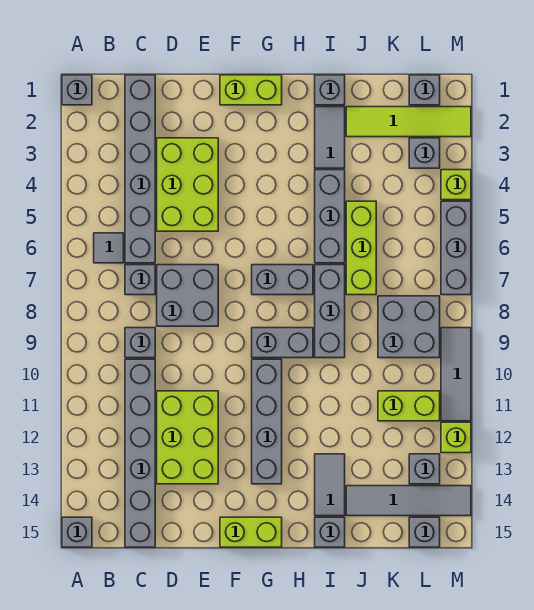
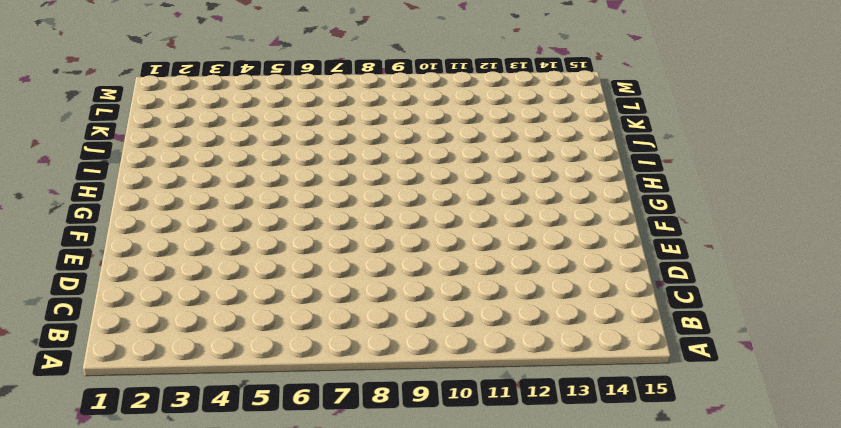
none -> grey 1x1 brick [62,75,92,105]
none -> grey 1x1 brick [62,517,92,547]
none -> grey 1x1 tile [94,233,124,263]
none -> grey 1x6 brick [125,75,155,263]

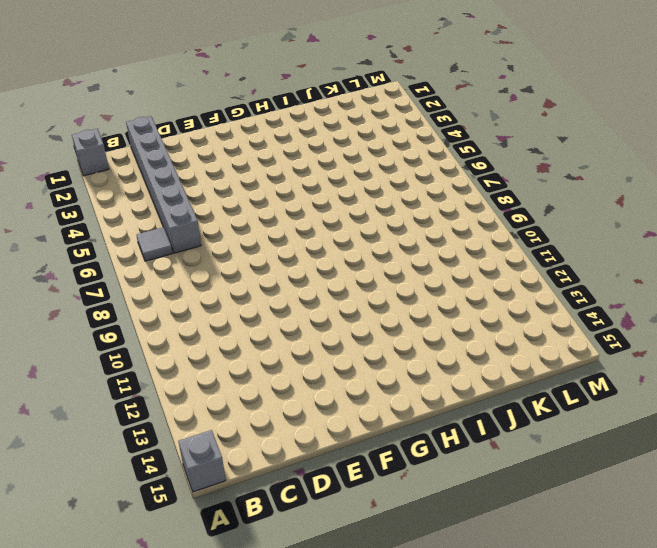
none -> grey 1x1 brick [125,265,155,295]
none -> grey 1x1 brick [125,328,155,358]
none -> grey 1x6 brick [125,359,155,547]
none -> lime 2x3 brick [157,138,218,231]

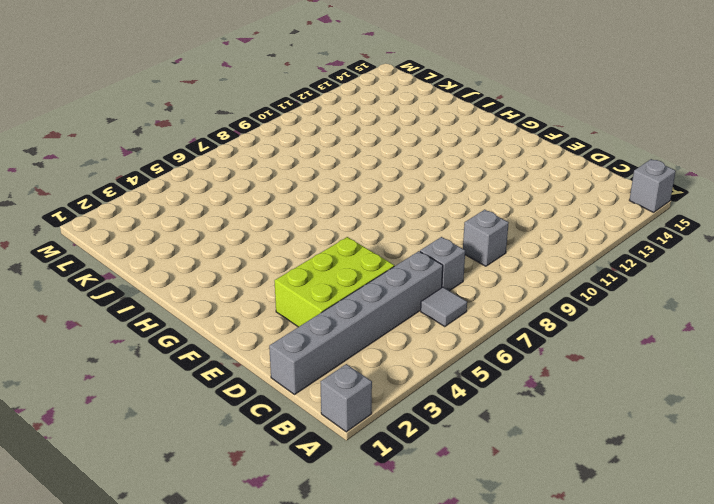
none -> grey 1x6 brick [125,359,155,547]
none -> grey 2x2 brick [157,265,218,326]
none -> lime 2x3 brick [157,391,218,484]
none -> lime 1x2 brick [220,75,282,105]

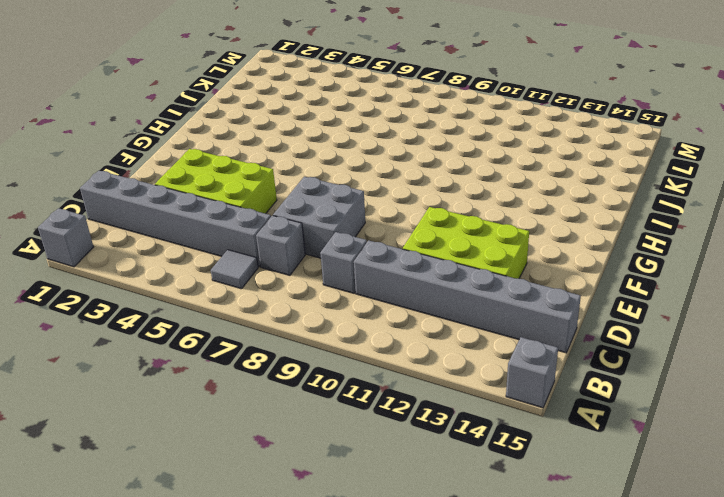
none -> lime 1x2 brick [220,75,282,105]
none -> lime 1x2 brick [220,517,282,547]
none -> grey 1x2 brick [252,265,313,295]
none -> grey 1x2 brick [252,328,313,358]

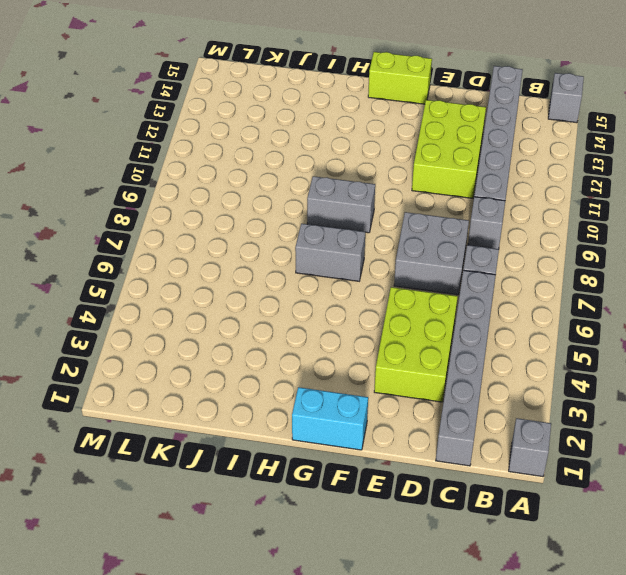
cyan 1x2 brick [292,387,368,450] -> lime 1x2 brick [220,75,282,105]
none -> grey 1x1 tile [94,233,124,263]
none -> grey 1x4 brick [252,359,282,484]
none -> grey 1x1 brick [315,75,345,105]
none -> grey 1x2 tile [315,107,345,168]

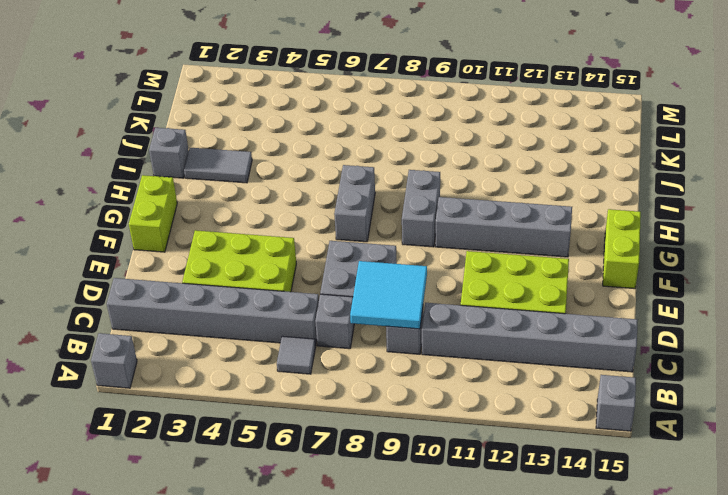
cyan 2x2 tile [350,261,427,329] -> none
none -> grey 1x3 brick [315,170,345,263]
none -> grey 1x3 brick [315,265,345,358]
none -> grey 1x2 tile [315,454,345,516]
none -> grey 1x1 brick [315,517,345,547]

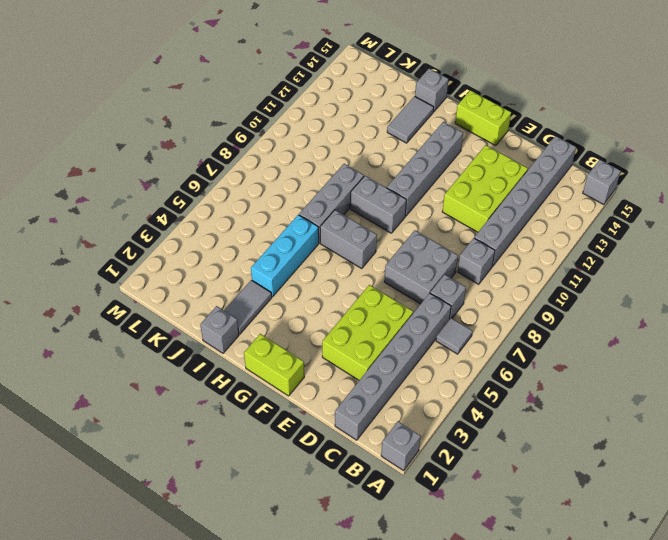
cyan 1x3 brick [251,215,319,297] -> grey 1x3 brick [315,170,345,263]
none -> lime 1x4 tile [346,107,471,137]
none -> lime 1x3 brick [346,201,376,295]
none -> grey 1x4 tile [346,486,471,516]
none -> grey 2x2 brick [378,296,440,358]

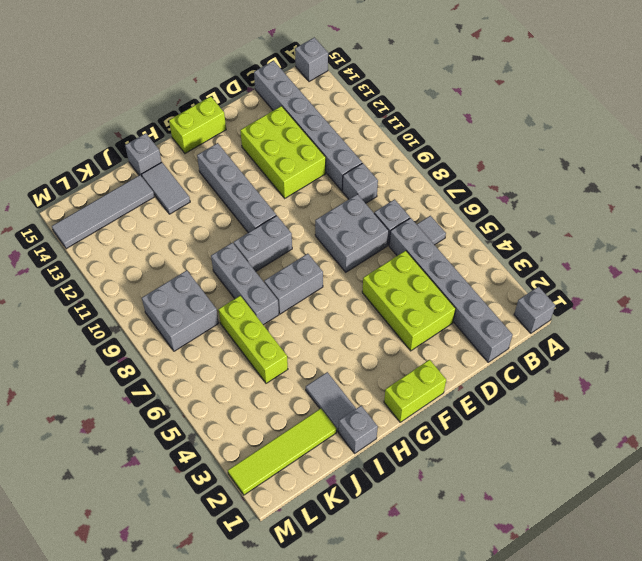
none -> grey 1x3 brick [315,170,345,263]
none -> lime 1x2 brick [378,391,440,421]
none -> grey 1x1 brick [409,75,440,105]
none -> grey 1x1 brick [409,138,440,168]

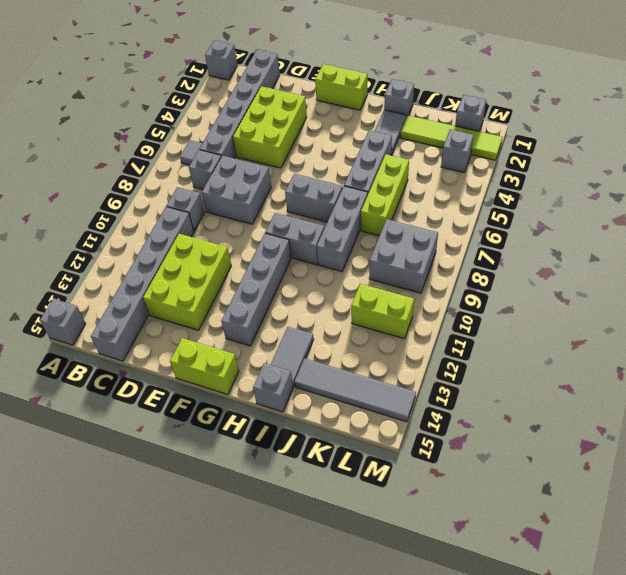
none -> grey 1x1 brick [409,454,440,484]
none -> grey 1x1 brick [409,517,440,547]
none -> lime 1x1 brick [441,170,471,200]
none -> grey 1x3 brick [441,201,471,295]

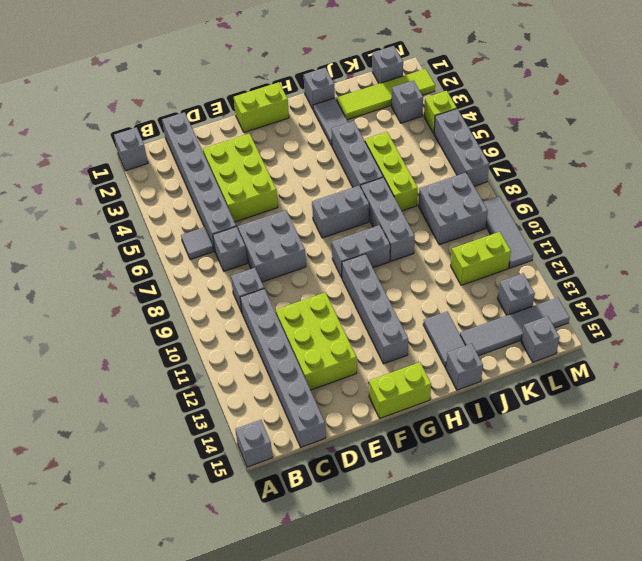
none -> lime 1x1 brick [441,422,471,453]

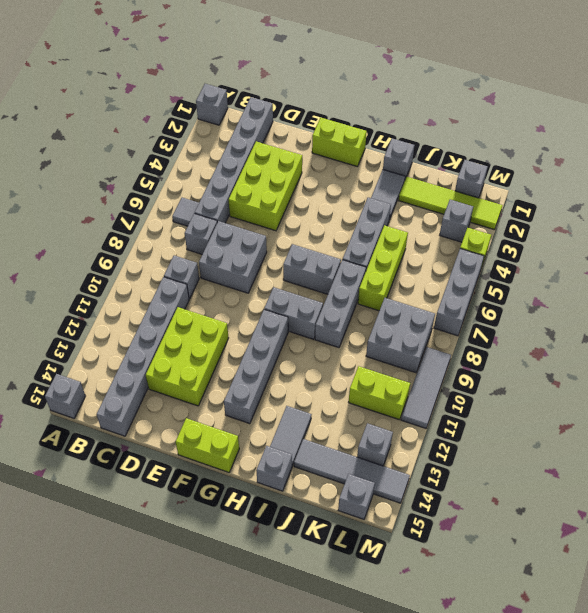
none -> lime 1x1 brick [441,422,471,453]

